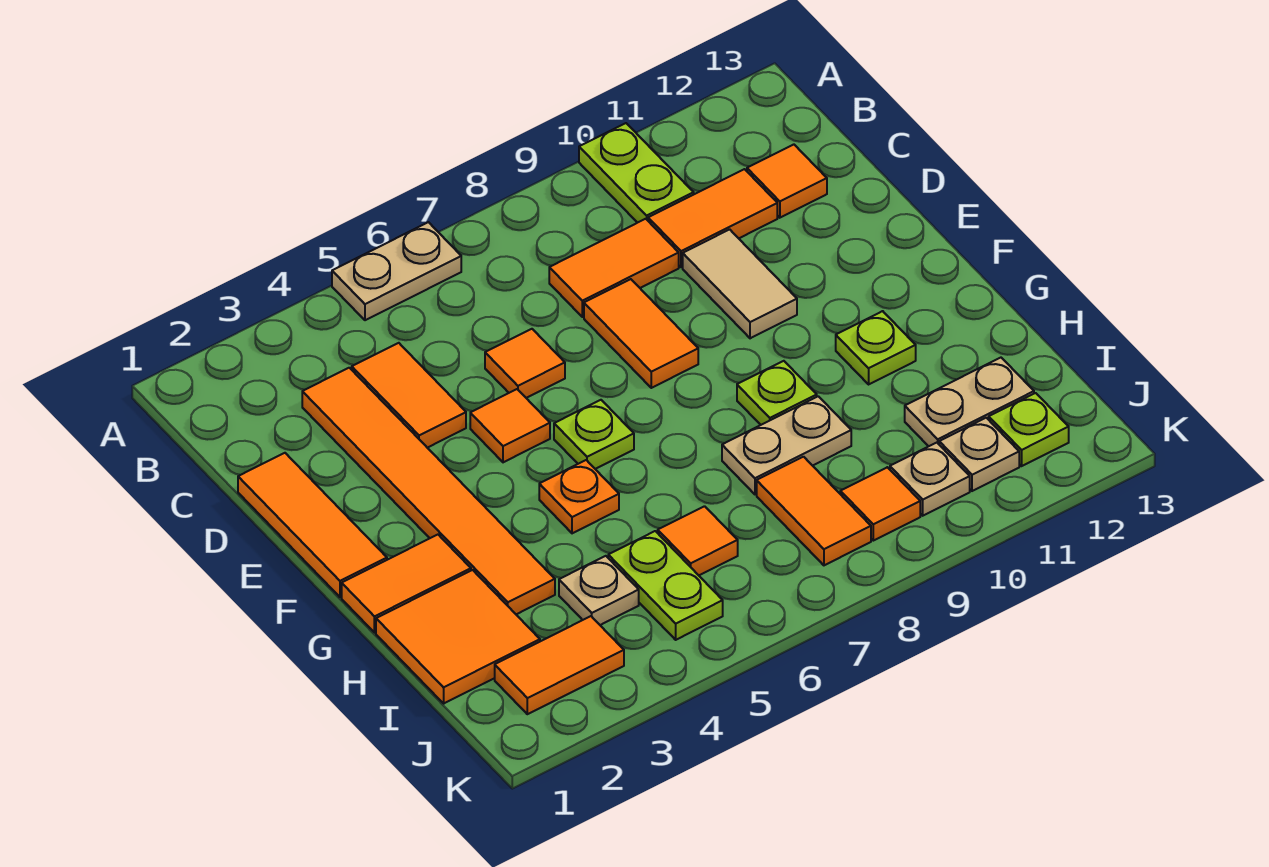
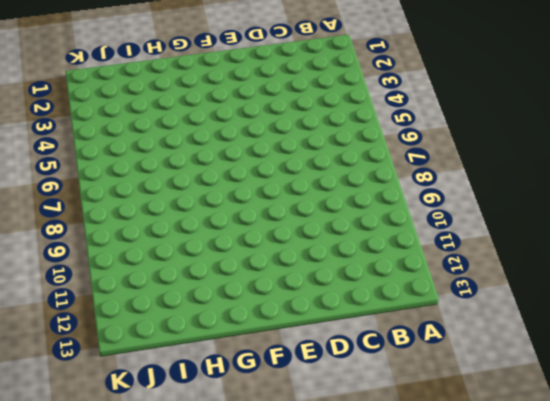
none -> tan 1x2 plate [332,222,461,320]
none -> lime 1x2 plate [579,123,694,223]
none -> orange 1x6 tile [302,368,555,614]

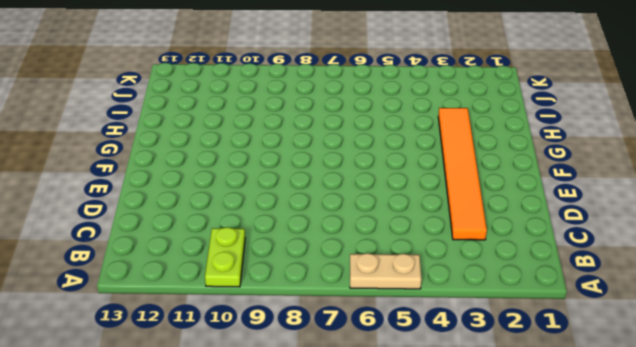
none -> orange 1x2 tile [352,343,466,448]
none -> orange 1x2 tile [549,219,679,317]
none -> orange 1x2 tile [648,169,777,267]

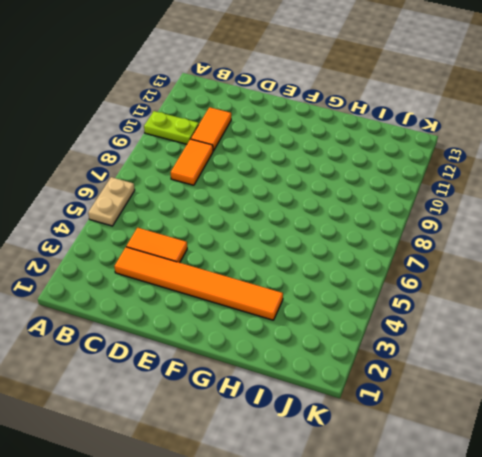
none -> orange 1x1 tile [747,144,827,218]
none -> orange 1x3 tile [238,453,387,597]
none -> orange 1x1 tile [485,329,565,398]

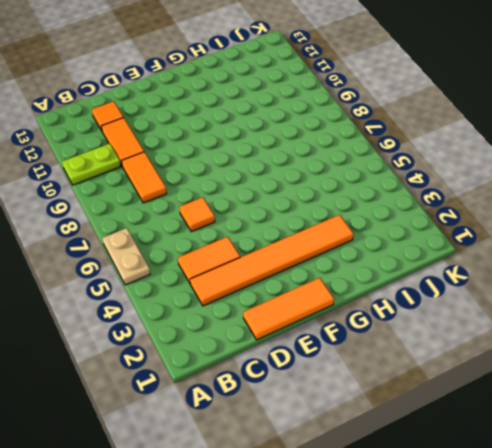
none -> orange 1x2 tile [584,279,698,388]
none -> tan 1x2 tile [683,229,797,338]
none -> orange 1x1 tile [470,389,550,462]

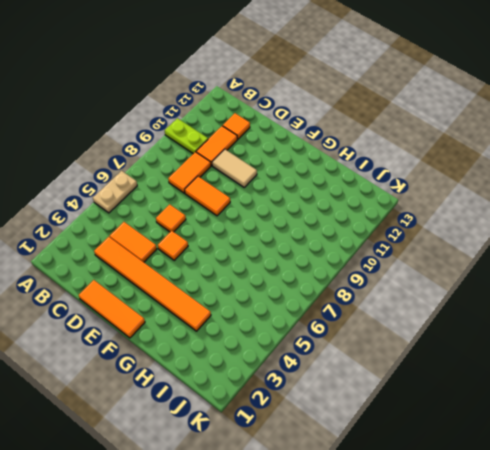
none -> lime 1x1 plate [554,400,634,469]
none -> orange 1x2 tile [342,535,471,633]
none -> orange 1x1 plate [539,460,619,533]

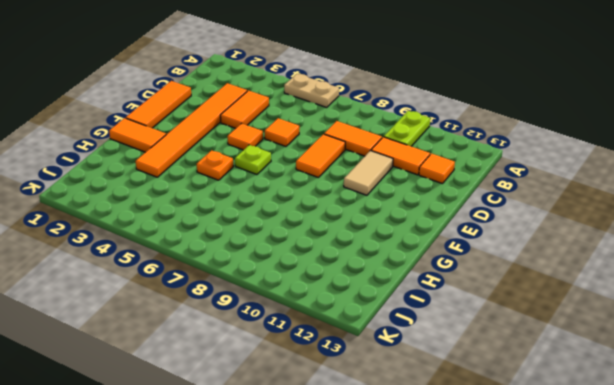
none -> lime 1x1 plate [737,361,817,425]
none -> lime 1x1 plate [836,311,916,384]
none -> orange 2x2 tile [376,570,540,703]

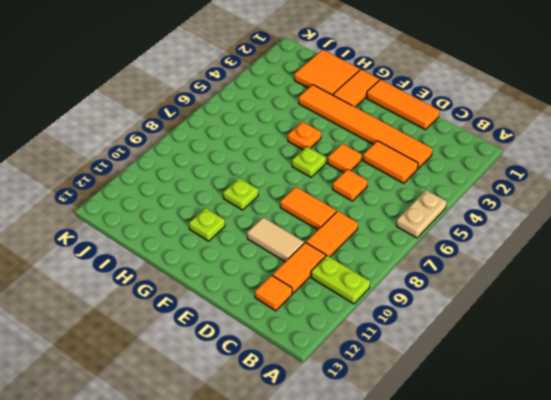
none -> tan 1x2 plate [722,396,851,494]
none -> tan 1x1 plate [559,556,639,625]
none -> lime 1x2 plate [608,531,723,640]

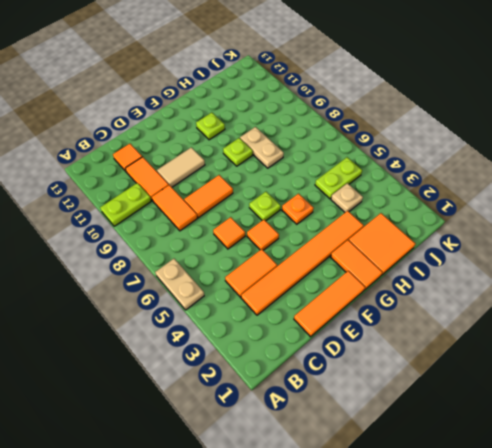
none -> orange 1x1 tile [658,506,738,575]
none -> orange 1x2 tile [757,457,871,565]
none -> tan 1x2 plate [905,358,1034,446]

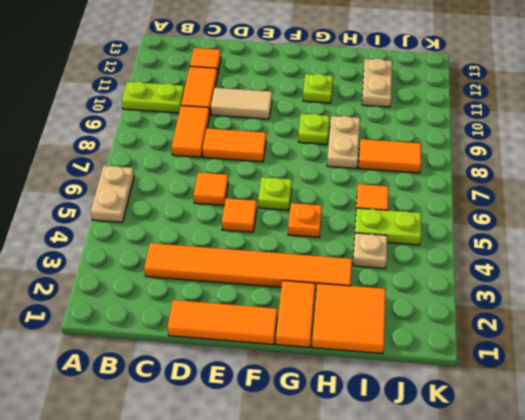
none -> orange 1x2 tile [352,343,466,448]
none -> orange 1x2 tile [495,616,624,714]
none -> orange 1x1 tile [840,467,920,541]

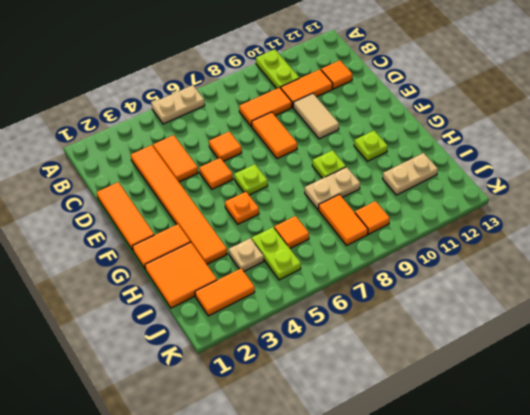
none -> tan 1x1 plate [890,443,970,516]
none -> tan 1x1 plate [939,418,1019,491]
none -> lime 1x1 plate [989,393,1069,466]

